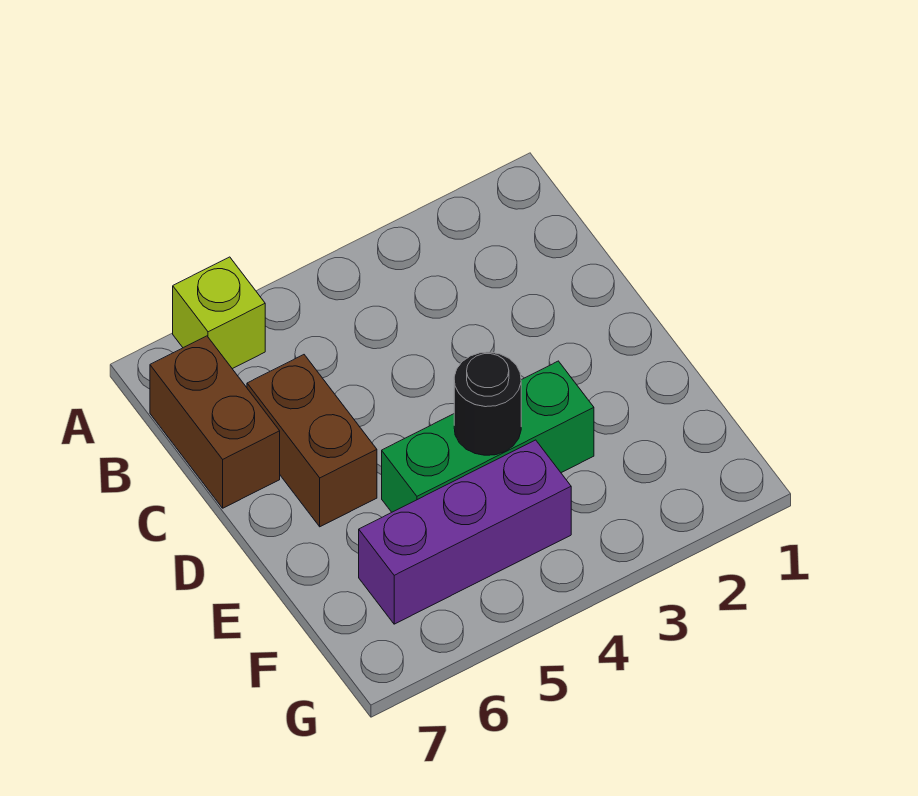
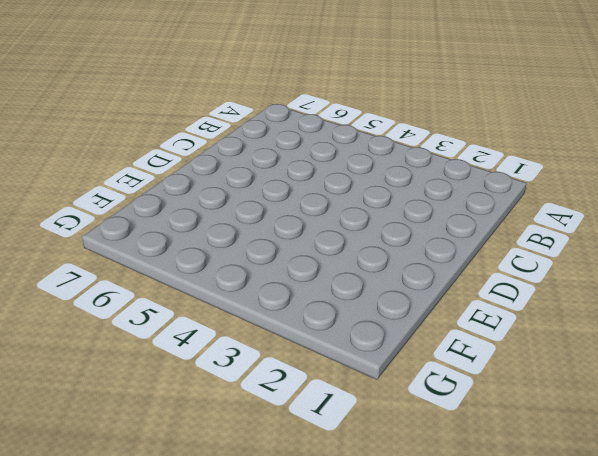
none -> lime 1x1 brick [173,257,265,369]
none -> brown 1x2 brick [150,336,280,508]

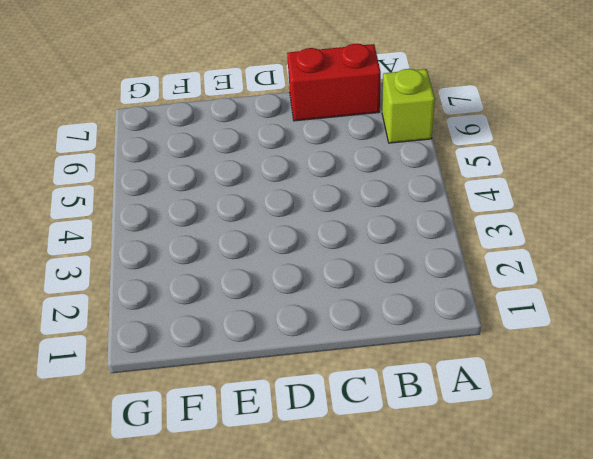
red 1x2 brick [287,44,381,121] -> brown 1x2 brick [150,336,280,508]
none -> brown 1x2 brick [247,355,377,527]
none -> green 1x3 brick [382,361,594,512]

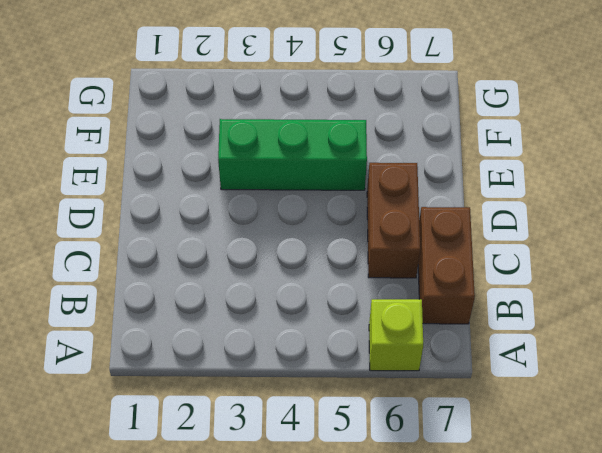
none -> purple 1x3 brick [359,440,571,624]
none -> black 1x1 round brick [454,352,521,455]

